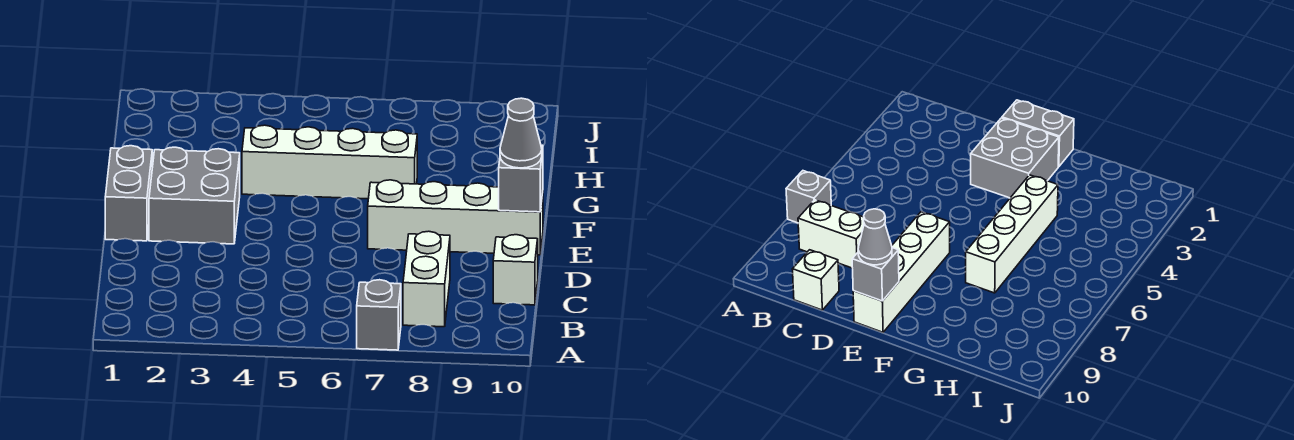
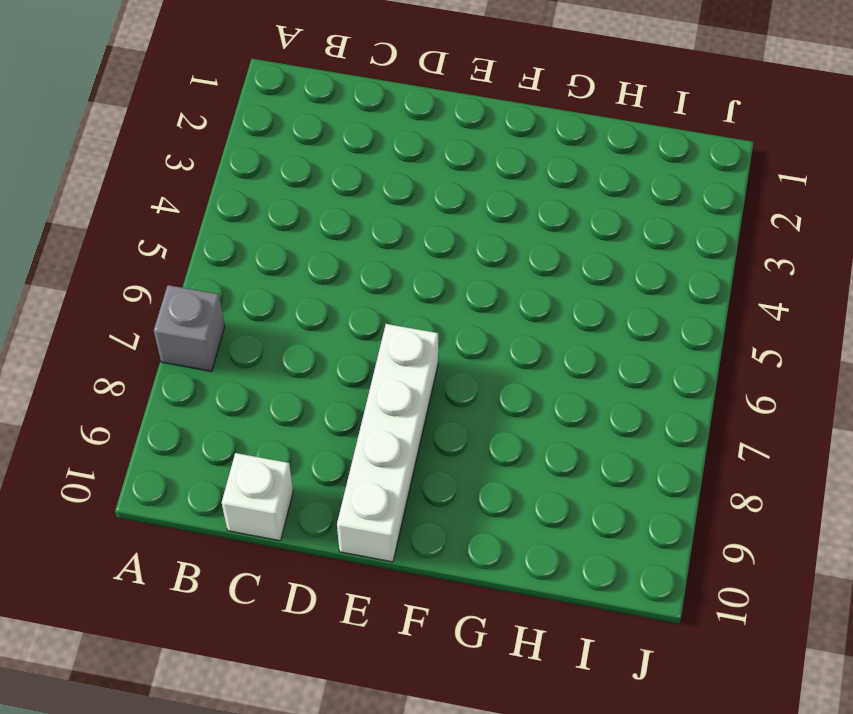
none -> white 1x2 brick [403,231,450,327]
none -> grey 1x2 brick [105,146,152,241]

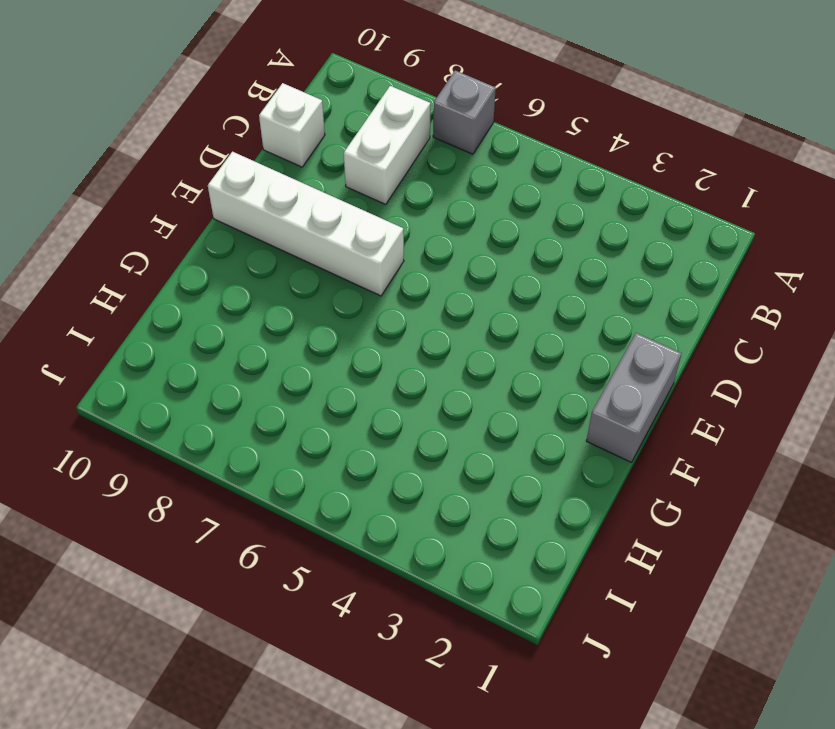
none -> grey 2x2 brick [149,147,240,244]
none -> white 1x4 brick [242,125,417,199]

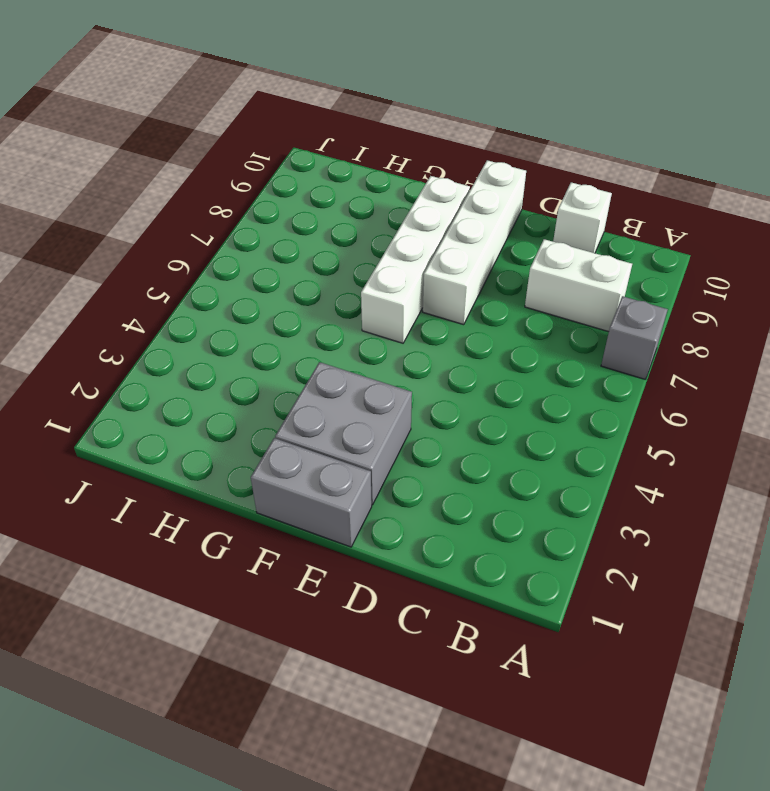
white 1x4 brick [361,176,470,343] -> white 1x4 brick moved to [242,125,417,199]
none -> grey 1x1 brick [499,145,543,212]
none -> grey 1x1 cone [500,98,542,168]

